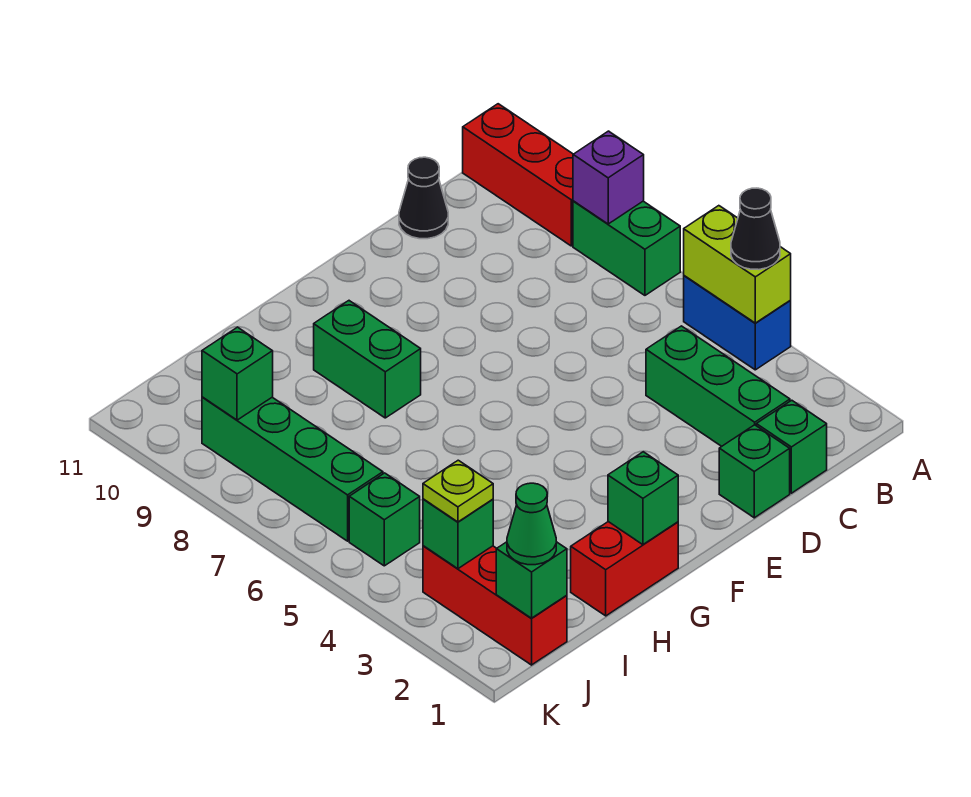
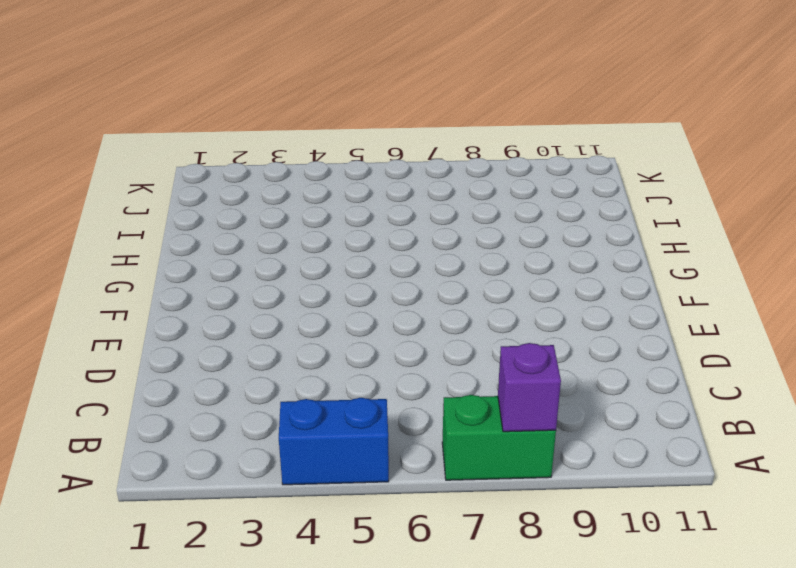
none -> red 1x3 brick [463,104,573,246]
none -> green 1x1 brick [756,400,827,493]
none -> green 1x3 brick [646,326,790,446]

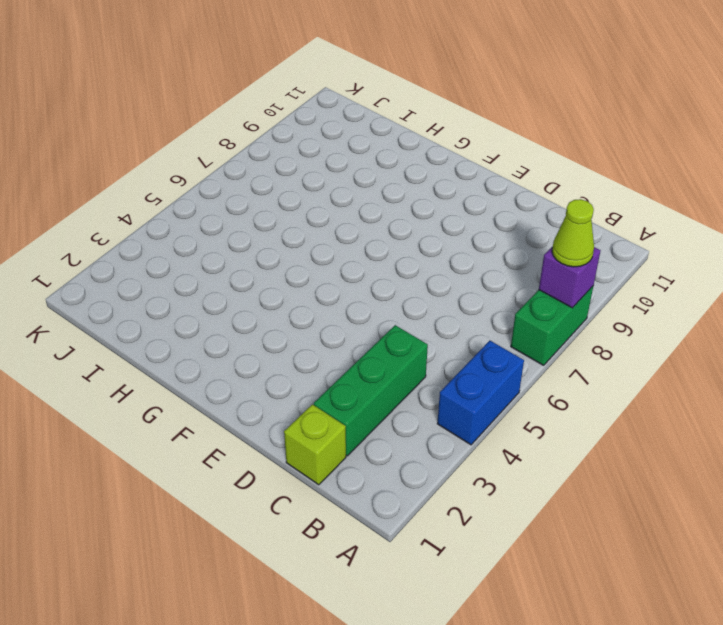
lime 1x1 cone [552,199,594,267] -> none
lime 1x1 brick [284,404,346,485] -> green 1x1 brick [756,400,827,493]
none -> red 1x3 brick [463,104,573,246]
none -> black 1x1 cone [399,157,448,239]
none -> green 1x1 brick [719,425,790,518]

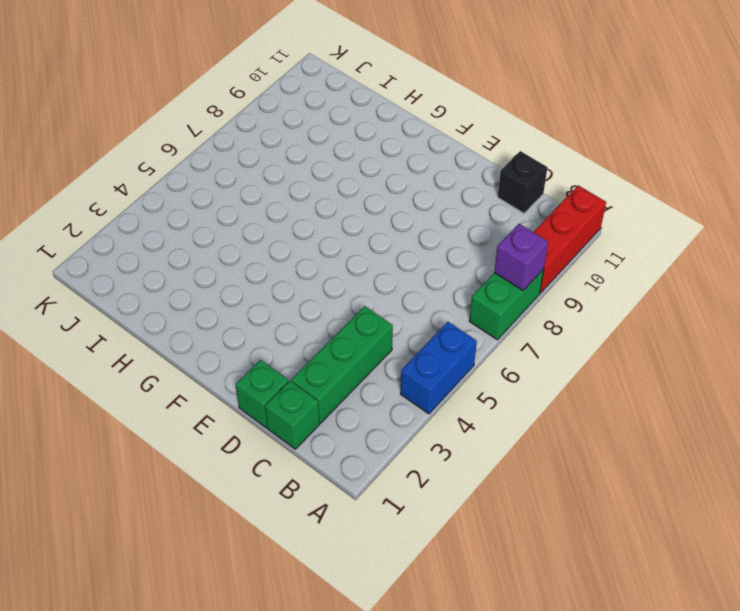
black 1x1 brick [498,151,547,213] -> black 1x1 cone [399,157,448,239]
none -> red 1x2 brick [571,522,678,616]
none -> green 1x2 brick [314,301,421,418]
none -> red 1x3 brick [423,546,567,665]

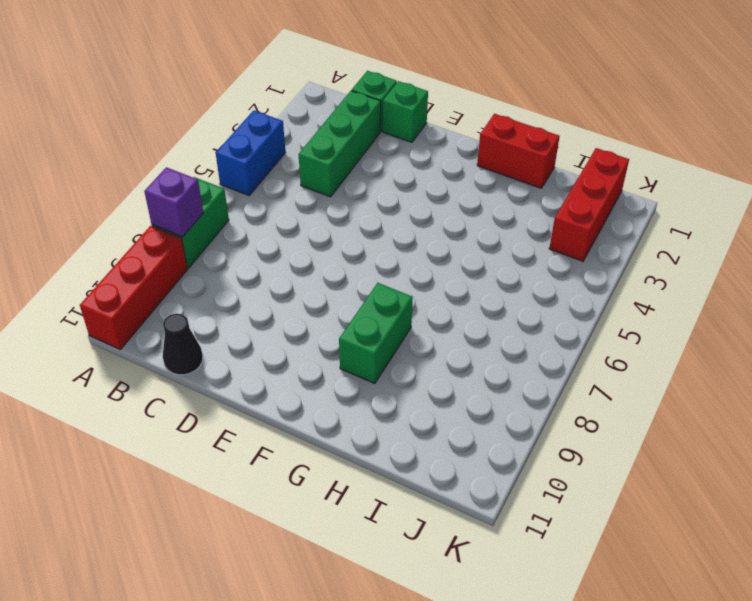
none -> green 1x1 brick [349,473,420,566]
none -> green 1x4 brick [202,397,383,541]
none -> lime 1x2 brick [684,206,791,323]

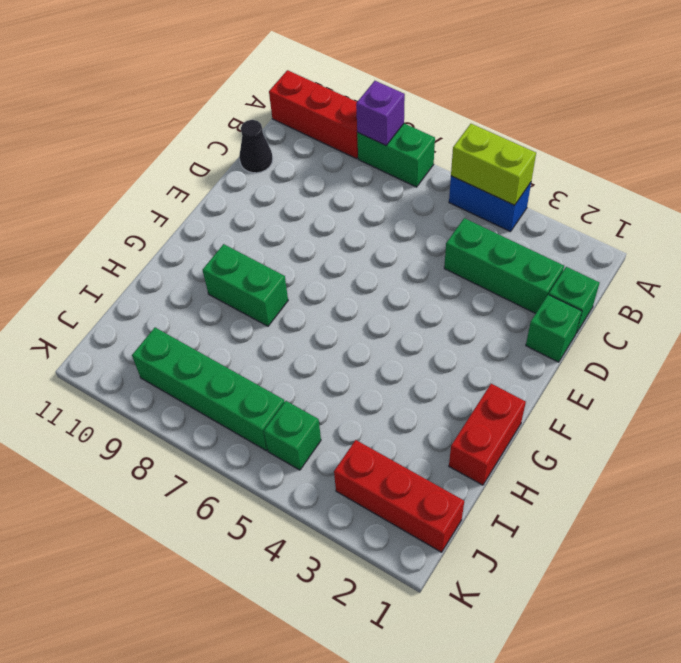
none -> green 1x1 brick [608,452,678,545]
none -> green 1x1 brick [496,542,567,618]
none -> green 1x1 brick [423,499,493,569]

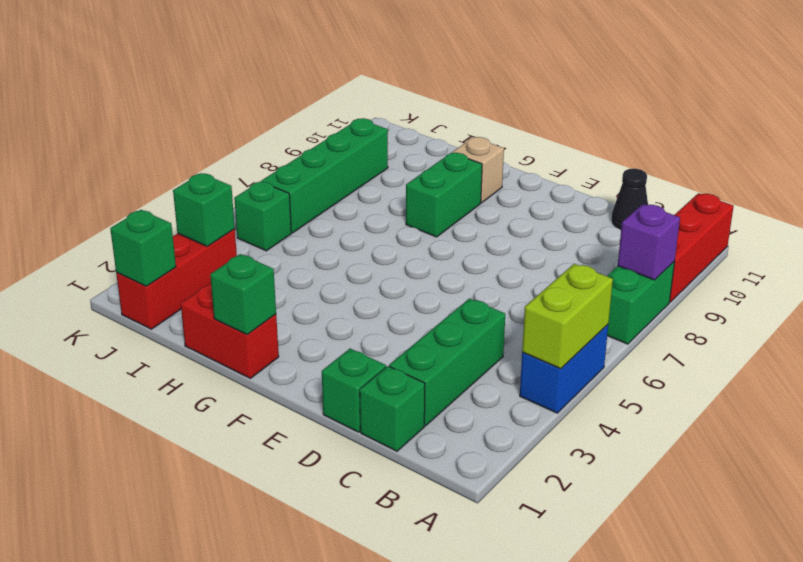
tan 1x1 brick [452,137,504,203] -> none
none -> green 1x1 brick [202,327,273,420]
none -> black 1x1 cone [731,188,780,270]
none -> green 1x1 cone [507,483,556,565]

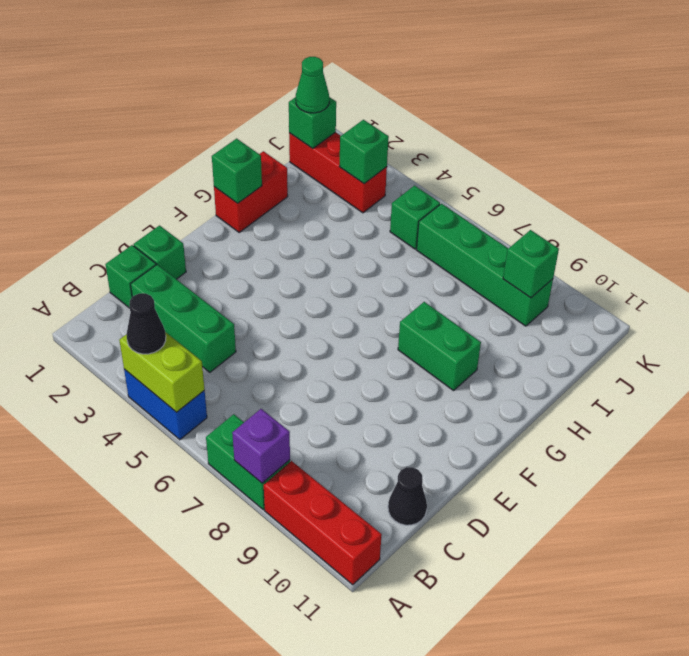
none -> lime 1x1 plate [423,460,493,522]

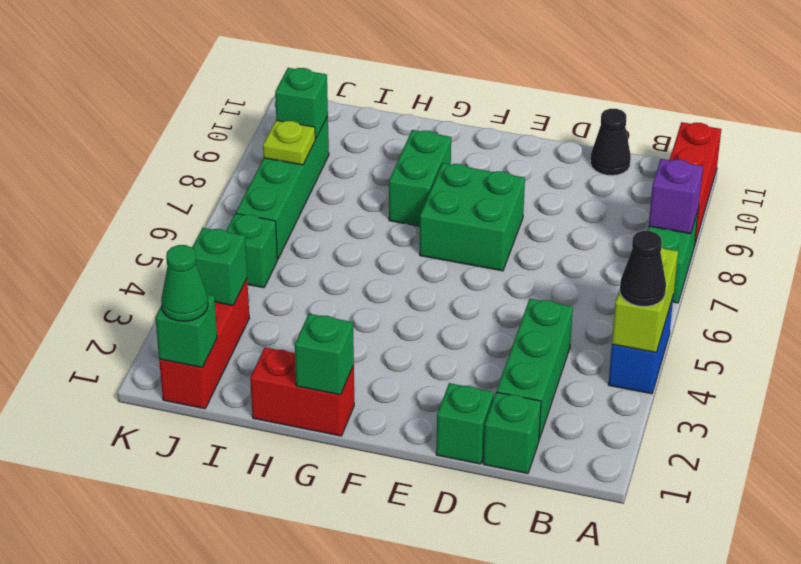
green 2x2 brick [420,163,525,271] -> none
lime 1x1 plate [263,120,315,165] -> lime 1x1 plate moved to [423,460,493,522]

